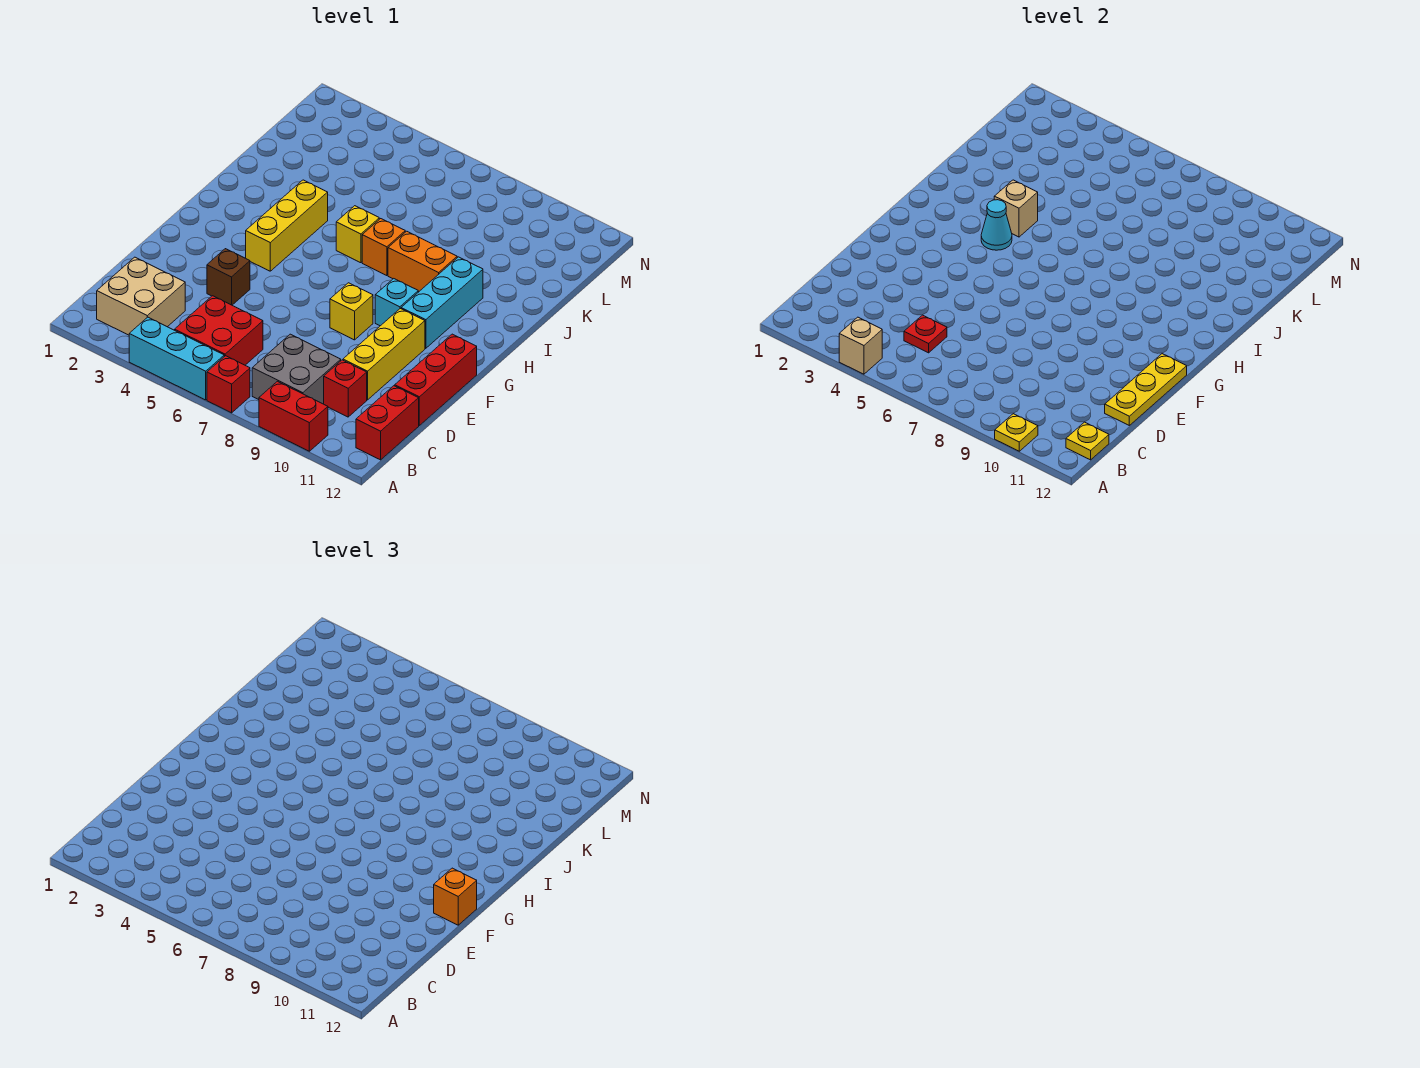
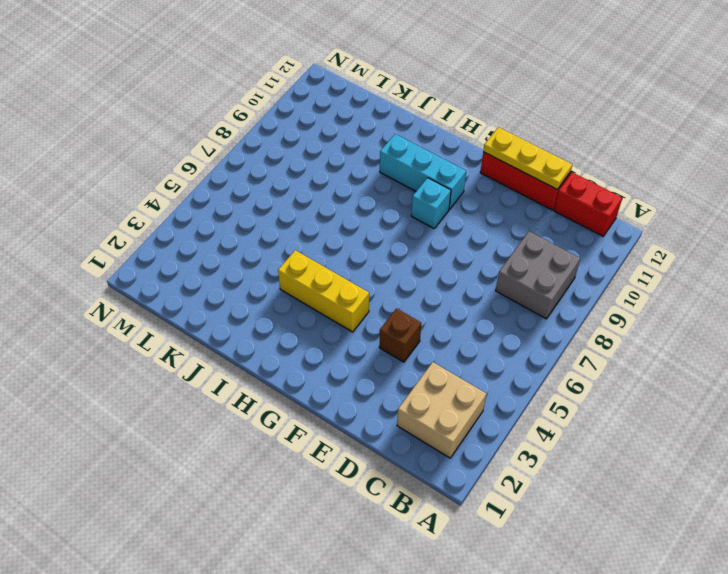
none -> cyan 1x3 brick [129,317,224,400]
none -> red 1x1 brick [207,356,250,413]
none -> red 1x2 brick [259,381,328,451]

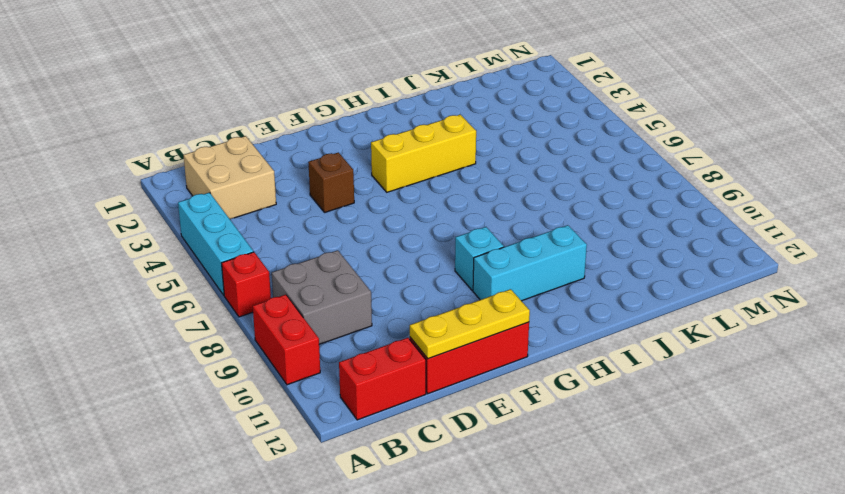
none -> red 2x2 brick [175,296,263,365]
none -> red 1x1 brick [324,360,367,417]
none -> yellow 1x3 brick [343,309,425,400]

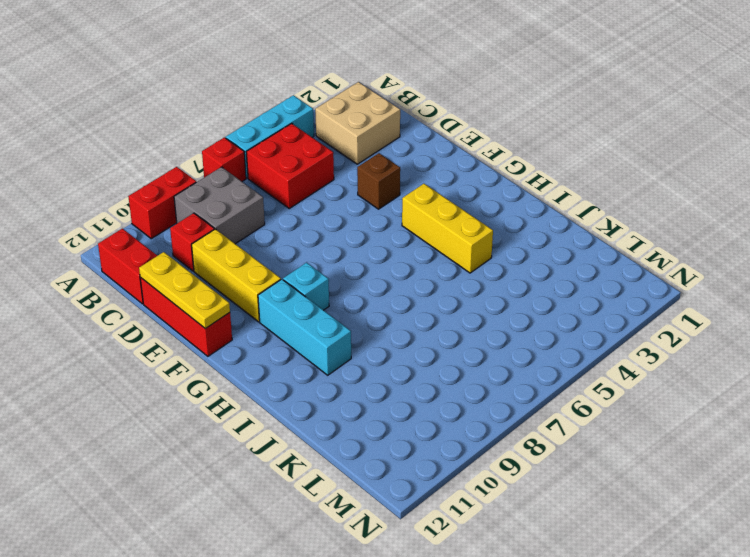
none -> yellow 1x1 brick [330,283,373,340]
none -> yellow 1x1 brick [336,206,379,263]
none -> orange 1x1 brick [362,219,405,276]

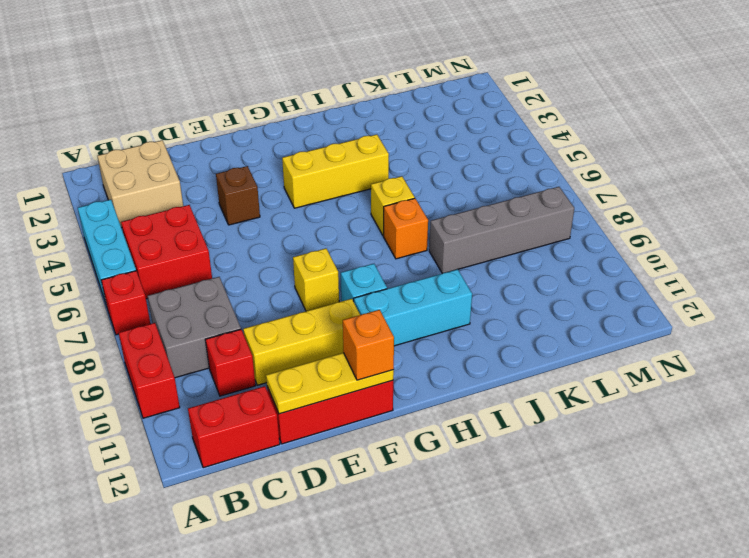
grey 1x4 brick [429,187,574,273] -> none
none -> orange 1x2 brick [388,231,457,291]
none -> tan 1x1 brick [839,317,882,374]
none -> yellow 1x1 plate [995,414,1038,451]

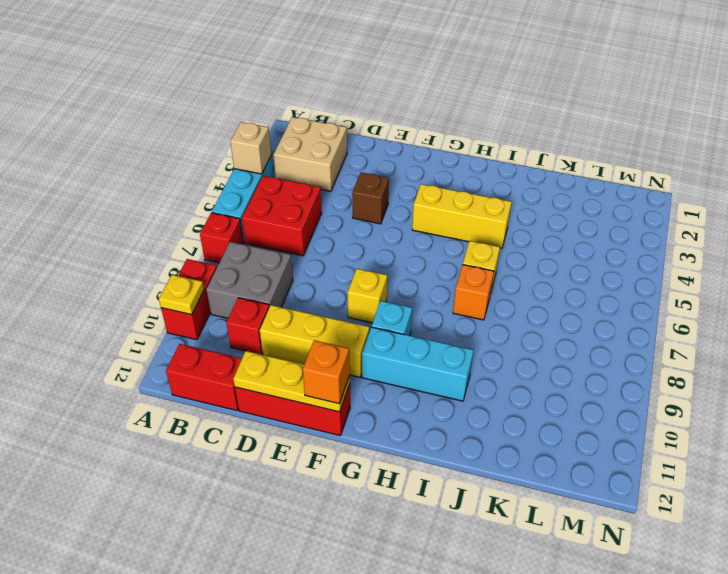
none -> orange 1x2 brick [388,231,457,291]
none -> yellow 1x1 plate [1066,422,1109,460]
none -> red 1x1 plate [904,315,947,353]

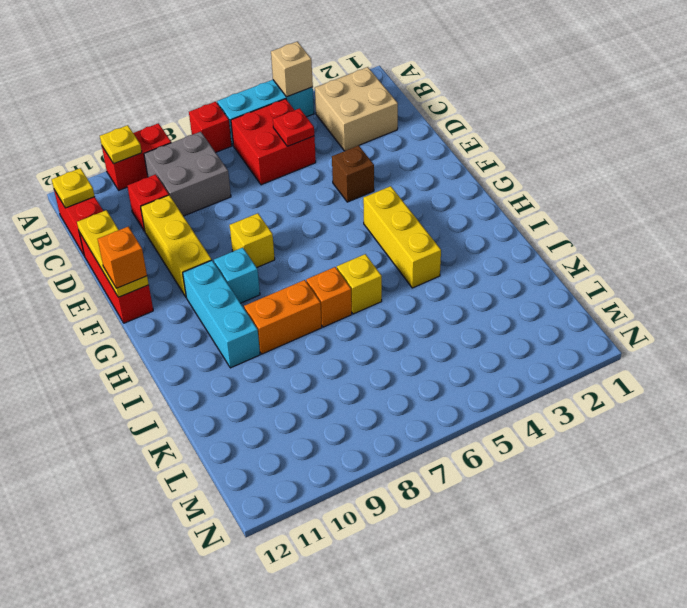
none -> cyan 1x1 cone [981,200,1012,250]
none -> tan 1x1 brick [994,180,1038,237]

